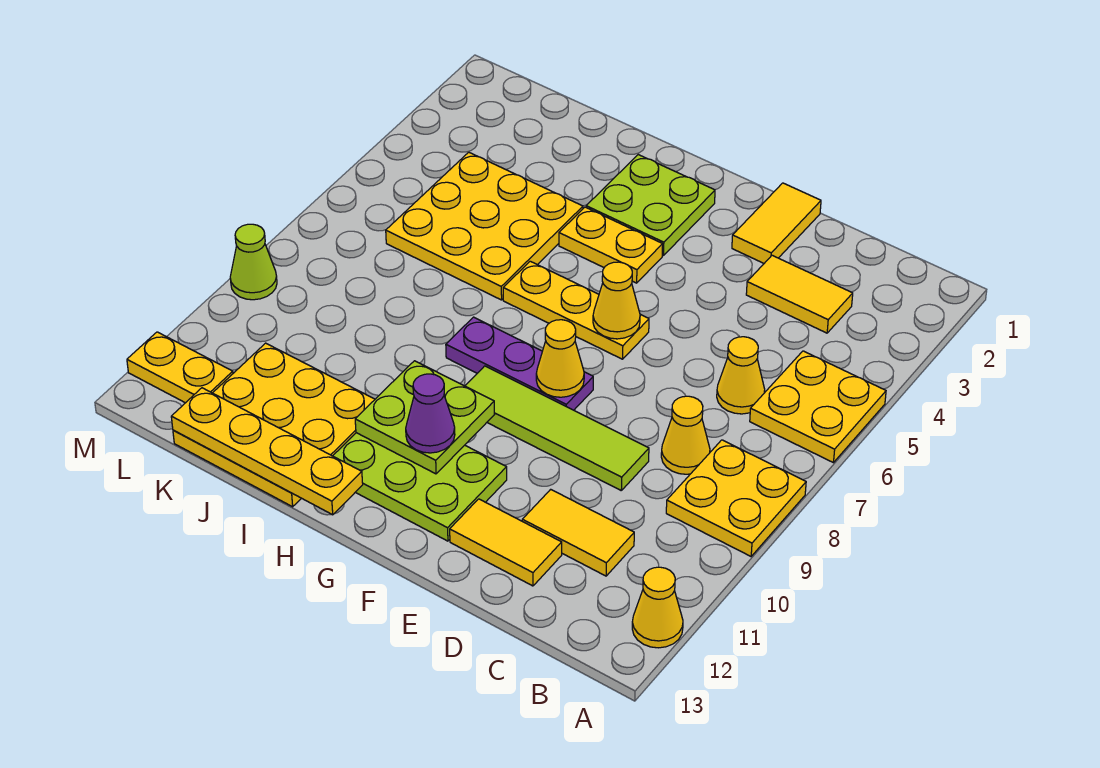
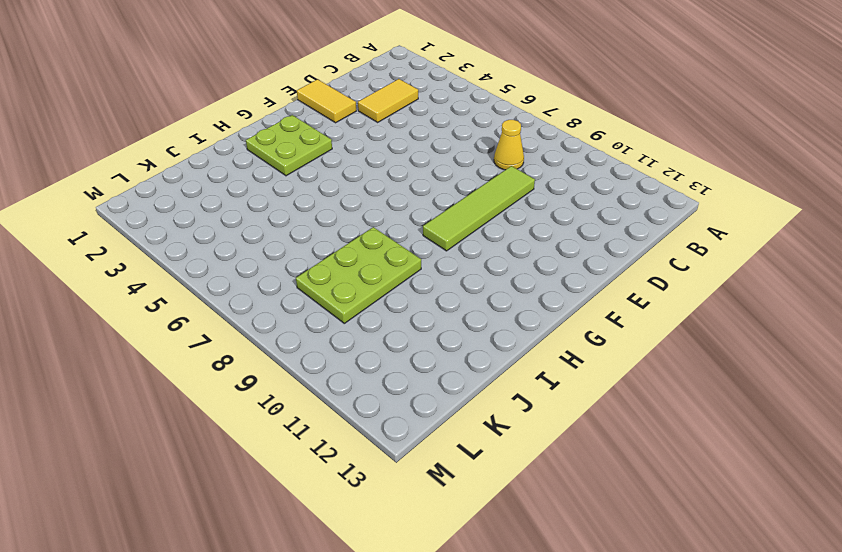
lime 2x3 plate [296,227,421,323] -> lime 2x3 plate moved to [333,433,507,541]
none -> yellow 2x2 plate [750,351,886,463]
none -> yellow 2x2 plate [666,440,806,556]
none -> yellow 1x1 cone [632,567,683,648]

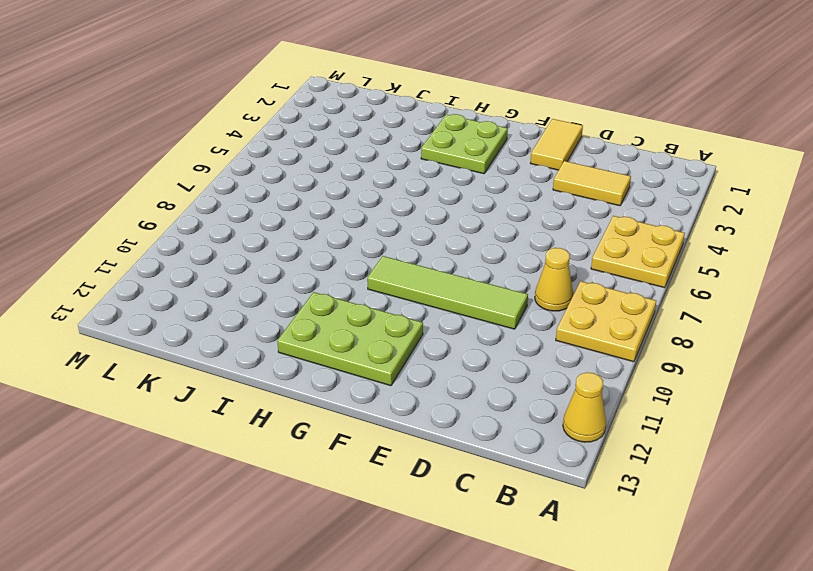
none -> yellow 1x1 cone [717,337,765,414]
none -> yellow 1x2 tile [522,489,634,576]
none -> yellow 1x2 tile [450,499,562,586]

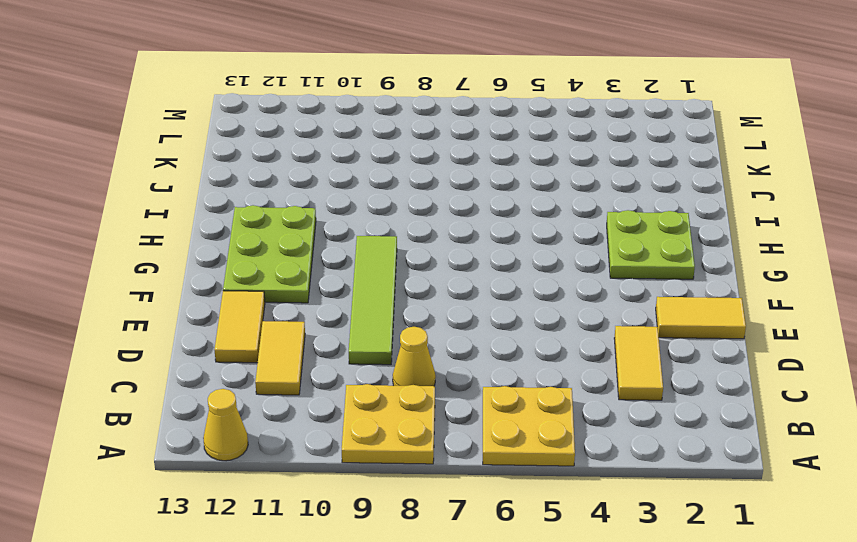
none -> yellow 1x1 cone [717,337,765,414]
none -> yellow 1x3 plate [503,261,649,359]
none -> purple 1x3 plate [446,317,593,410]

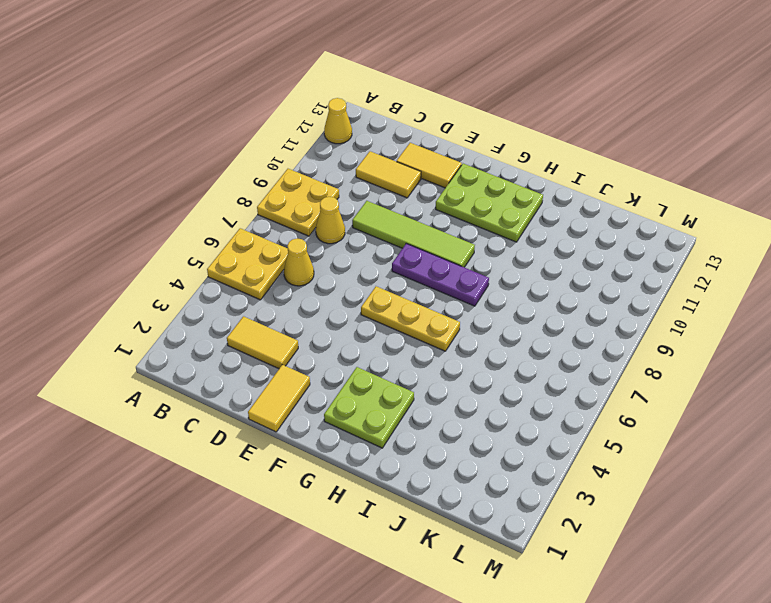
none -> yellow 1x2 plate [559,207,663,283]
none -> yellow 3x3 plate [386,152,583,300]
none -> yellow 3x3 plate [173,343,375,507]

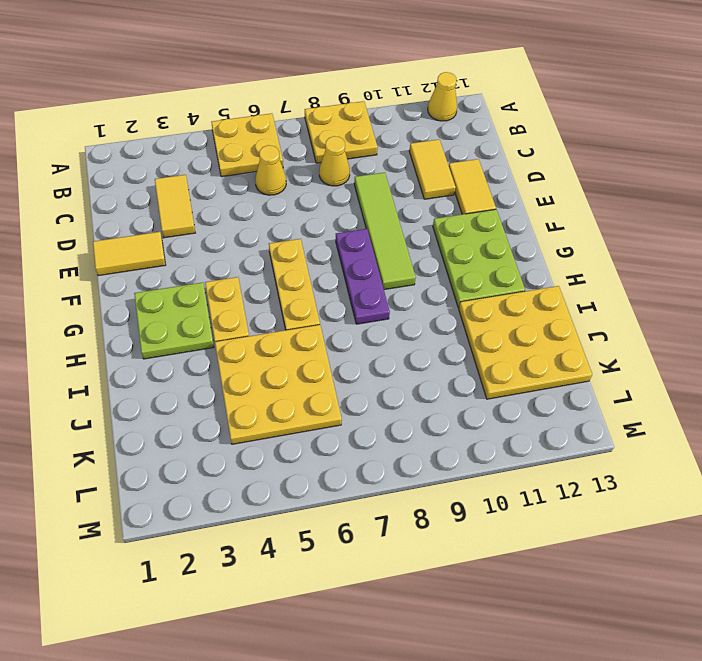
none -> yellow 1x2 plate [127,332,233,403]
none -> lime 1x1 cone [230,224,277,300]
none -> yellow 1x1 cone [593,262,640,339]

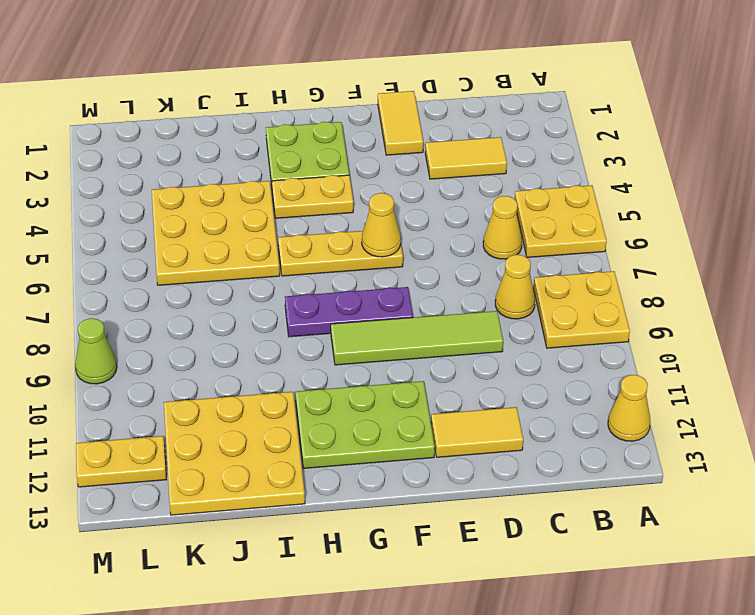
none -> yellow 1x2 tile [522,489,634,576]
none -> yellow 1x1 cone [536,320,584,397]
none -> lime 2x2 plate [355,361,495,474]

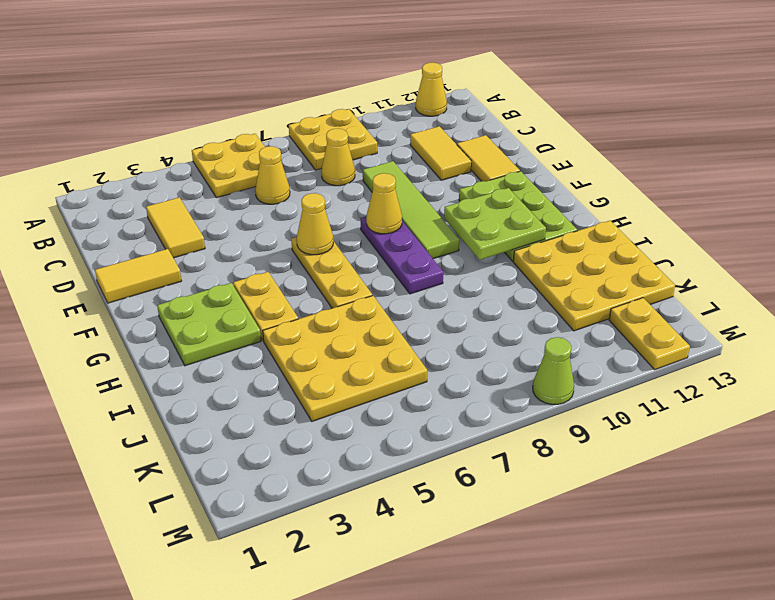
none -> yellow 1x4 plate [171,388,363,515]
none -> purple 1x1 cone [406,374,455,453]

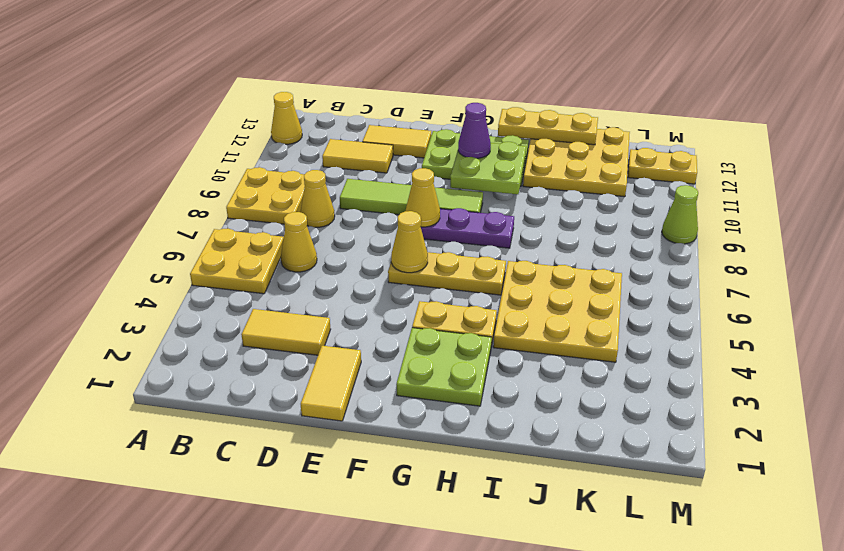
yellow 1x3 plate [498,107,598,145] -> yellow 1x4 plate [171,388,363,515]

